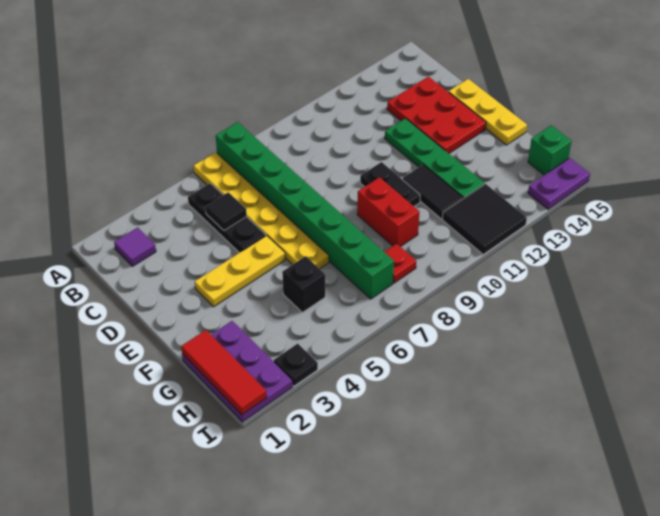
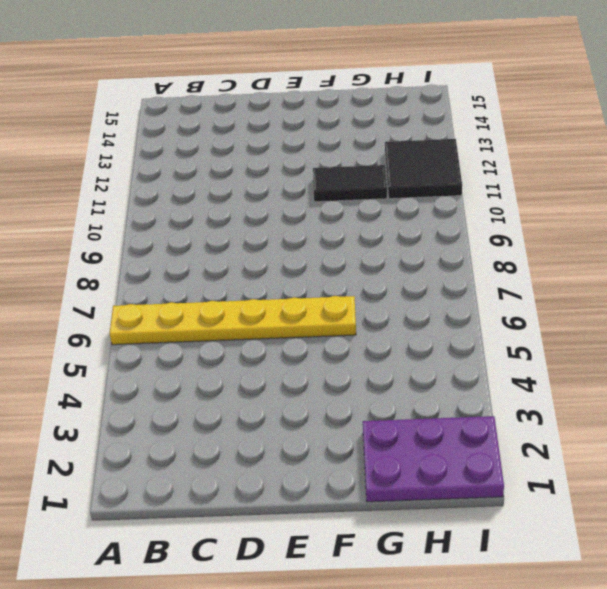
none -> green 1x8 brick [216,122,394,299]
none -> purple 1x1 tile [114,227,156,266]
none -> black 1x3 plate [188,183,266,253]

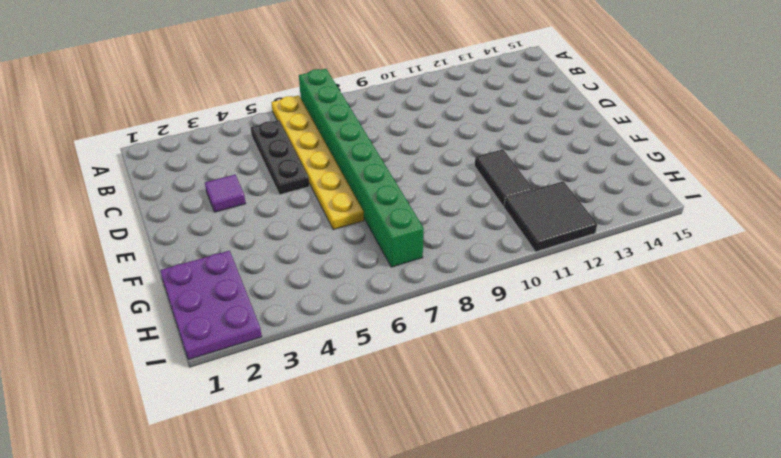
purple 1x1 tile [205,175,246,212] -> purple 1x1 tile moved to [114,227,156,266]
none -> red 2x3 plate [387,77,486,153]
none -> green 1x4 plate [385,118,485,199]
none -> yellow 1x3 plate [449,79,527,145]

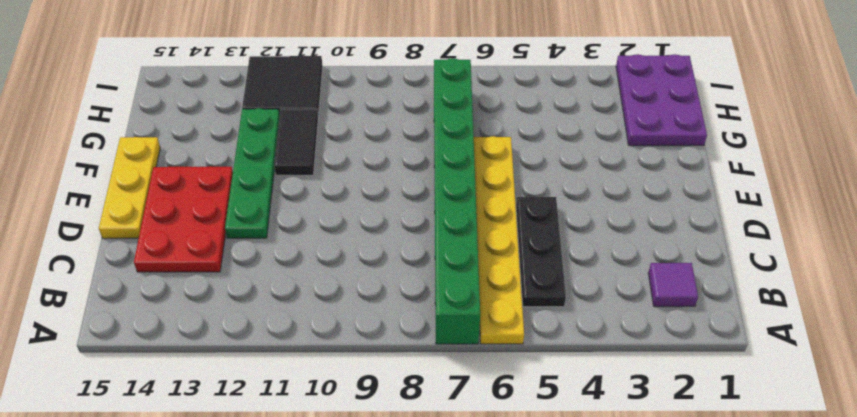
none -> yellow 1x3 plate [195,235,286,307]
none -> black 1x2 plate [360,162,420,206]
none -> red 1x2 brick [357,177,420,247]

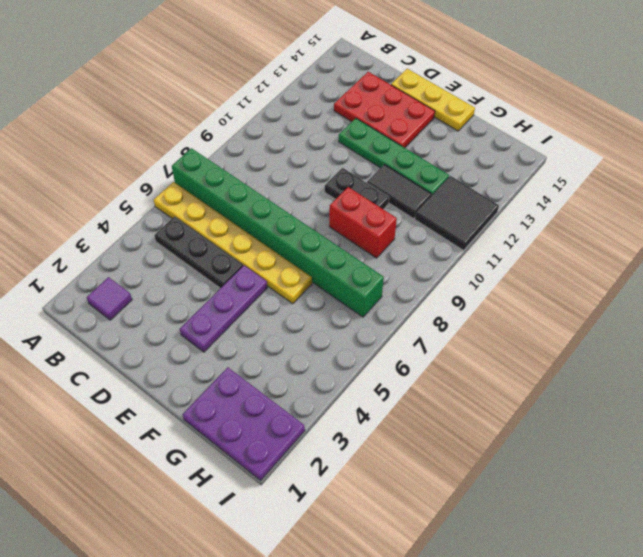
purple 1x3 plate [180,265,267,352] -> yellow 1x3 plate [195,235,286,307]
none -> black 1x1 brick [282,256,325,312]
none -> red 1x1 plate [385,244,416,283]
none -> green 1x1 brick [528,125,572,175]

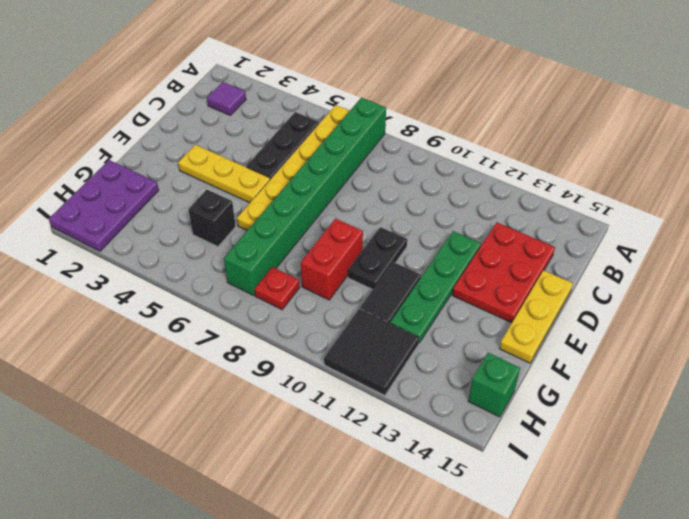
none -> black 1x1 plate [274,344,318,386]
none -> purple 1x2 plate [528,158,590,209]
none -> black 1x1 tile [205,192,247,230]

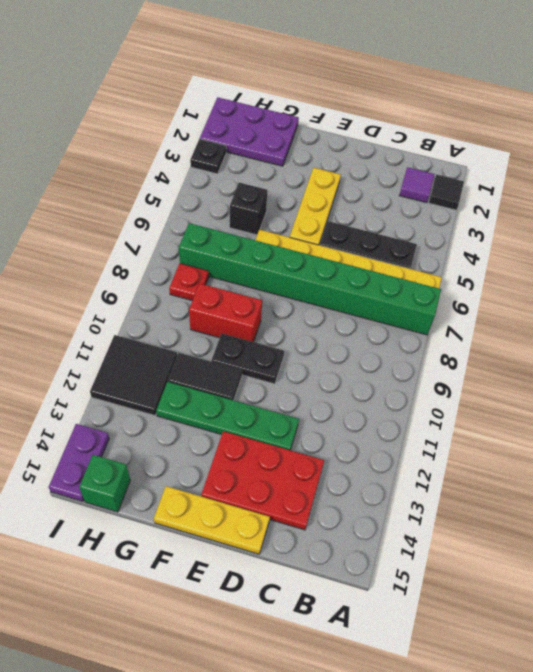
black 1x1 tile [429,175,464,210] -> black 1x1 tile moved to [205,192,247,230]
none -> red 1x3 tile [181,330,267,415]

